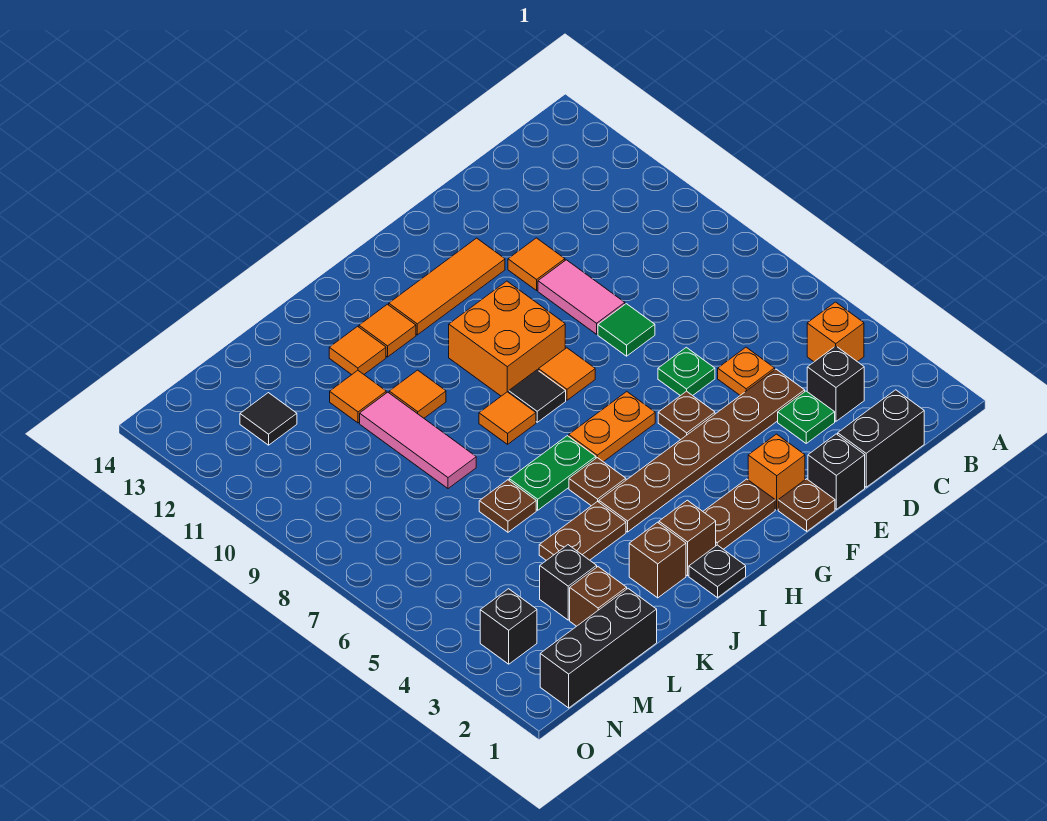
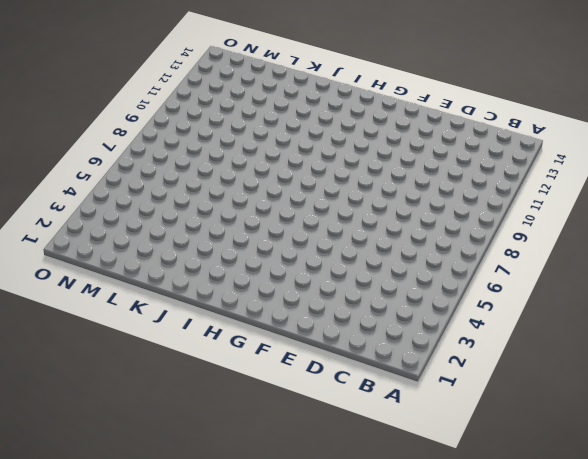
none -> orange 1x1 brick [807,302,864,362]
none -> black 1x2 brick [838,390,924,487]
none -> black 1x1 brick [807,346,864,421]
none -> green 1x1 plate [778,391,835,443]

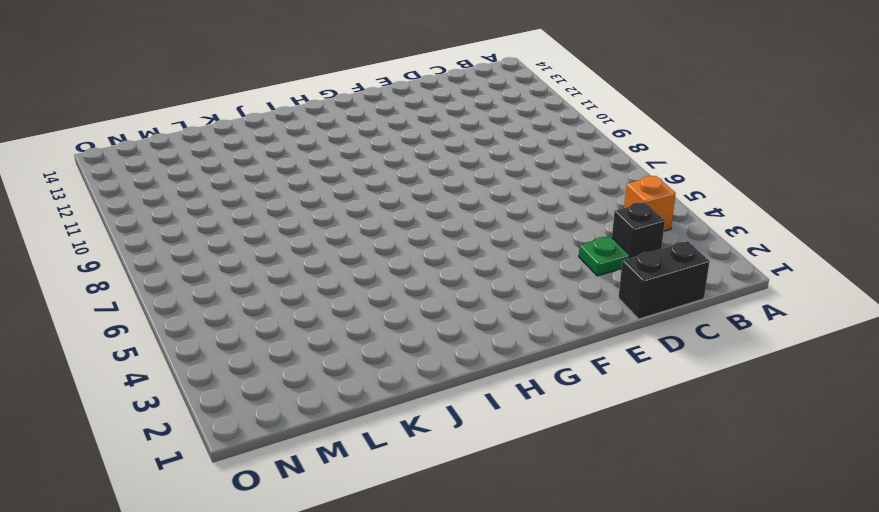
none -> brown 1x6 plate [599,369,805,532]
none -> orange 1x1 plate [718,347,775,395]
none -> black 1x1 brick [808,434,865,509]
none -> green 1x1 plate [658,347,715,396]

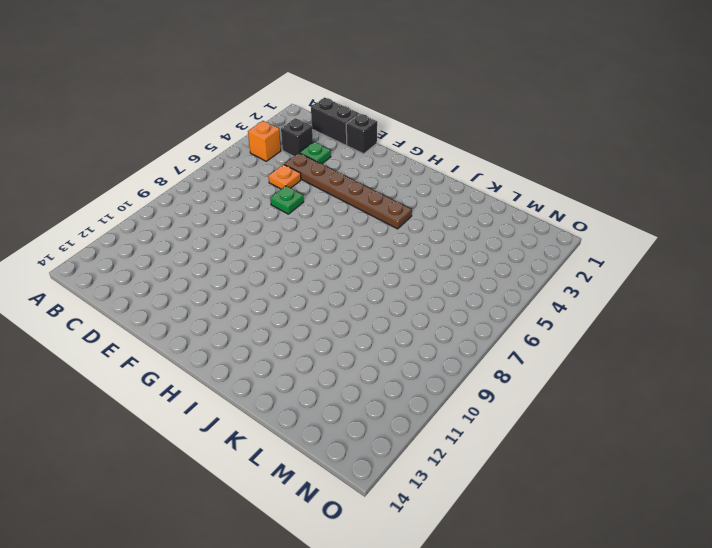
none -> green 1x1 tile [598,304,655,356]
none -> pink 1x2 tile [538,260,625,334]
none -> orange 1x1 tile [508,238,565,290]
none -> brown 1x1 plate [778,479,835,531]

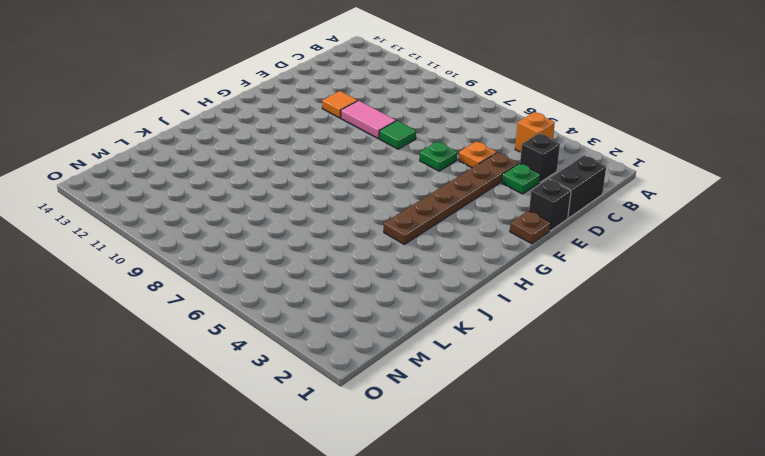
none -> orange 1x1 brick [748,434,805,509]
none -> brown 1x1 plate [658,391,715,440]
none -> orange 1x3 tile [389,238,505,335]
none -> brown 1x2 plate [703,479,775,549]

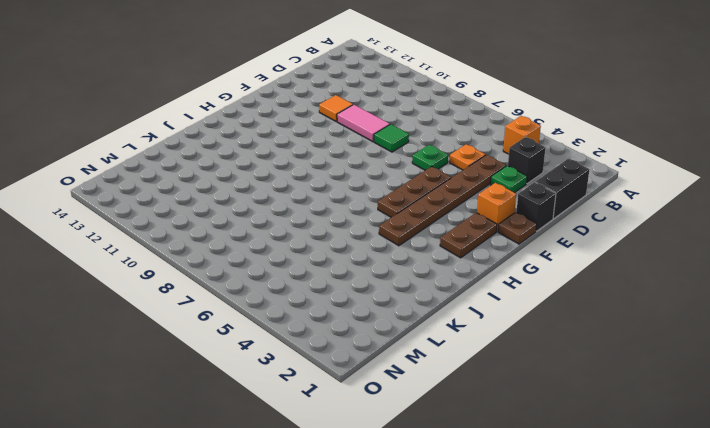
brown 1x3 plate [378,167,451,217] -> brown 1x1 plate [658,391,715,440]
none -> orange 1x3 tile [389,238,505,335]
none -> orange 1x2 plate [569,392,655,462]
none -> orange 1x1 tile [539,348,595,400]
none -> orange 2x2 brick [449,281,565,396]

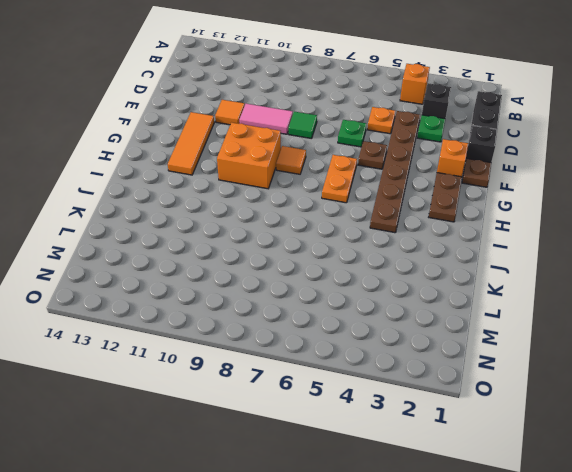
none -> black 1x1 tile [509,370,566,422]
none -> black 1x1 plate [689,545,746,598]
none -> brown 1x1 brick [659,500,716,576]
none -> brown 1x1 plate [569,458,626,506]

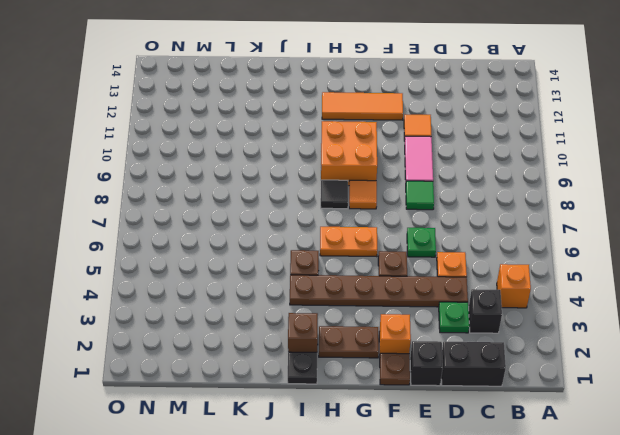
none -> green 1x2 plate [509,436,596,510]
none -> orange 1x1 tile [479,392,536,444]
none -> orange 1x1 tile [359,304,416,357]
none -> brown 1x1 brick [629,522,686,598]

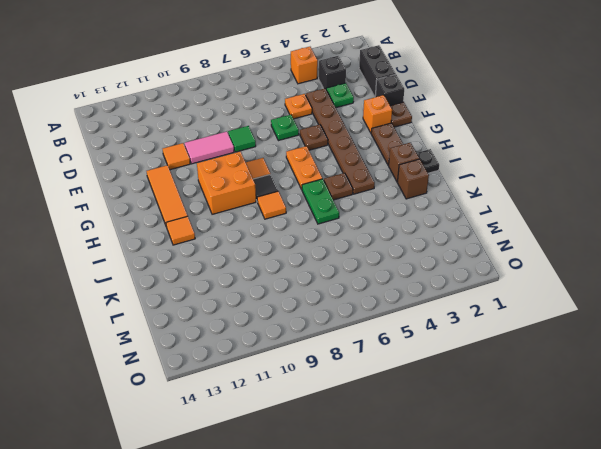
none -> brown 1x2 plate [539,501,626,560]
none -> orange 1x1 tile [389,370,446,418]
none -> orange 1x1 tile [329,326,386,375]
none -> brown 1x1 plate [479,480,536,532]

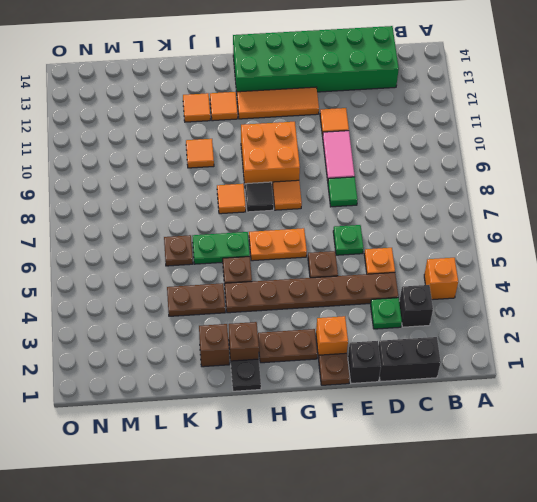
green 2x6 brick [233,26,399,92] -> none
none -> pink 1x3 tile [360,392,476,489]
none -> orange 1x1 tile [330,370,386,423]
none -> black 1x3 brick [540,589,657,708]
none -> brown 1x1 brick [570,567,627,626]

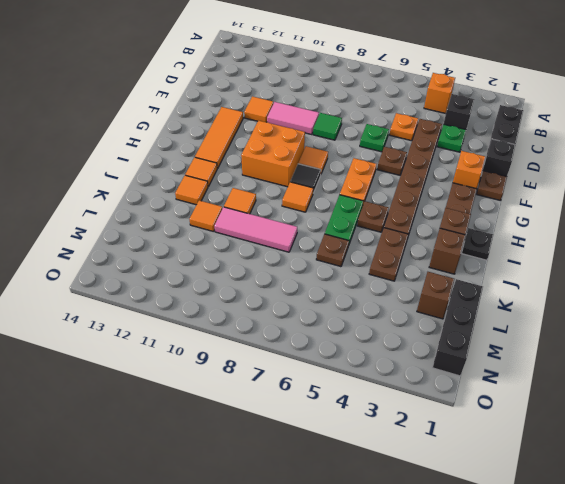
none -> black 1x1 brick [540,545,597,620]
none -> black 1x1 tile [240,393,297,445]
none -> black 1x1 brick [480,589,537,664]

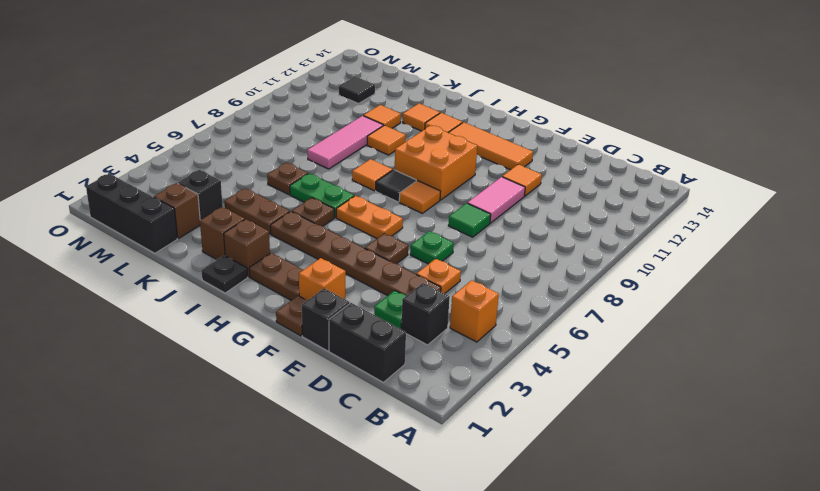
none -> black 1x1 brick [480,589,537,664]

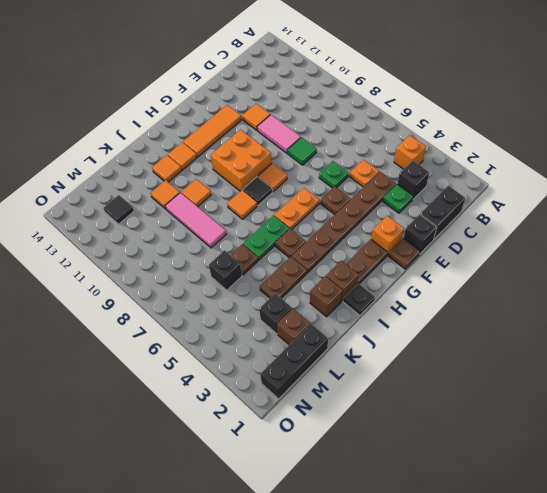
black 1x1 brick [209,250,242,290] -> black 1x1 brick moved to [480,589,537,664]

